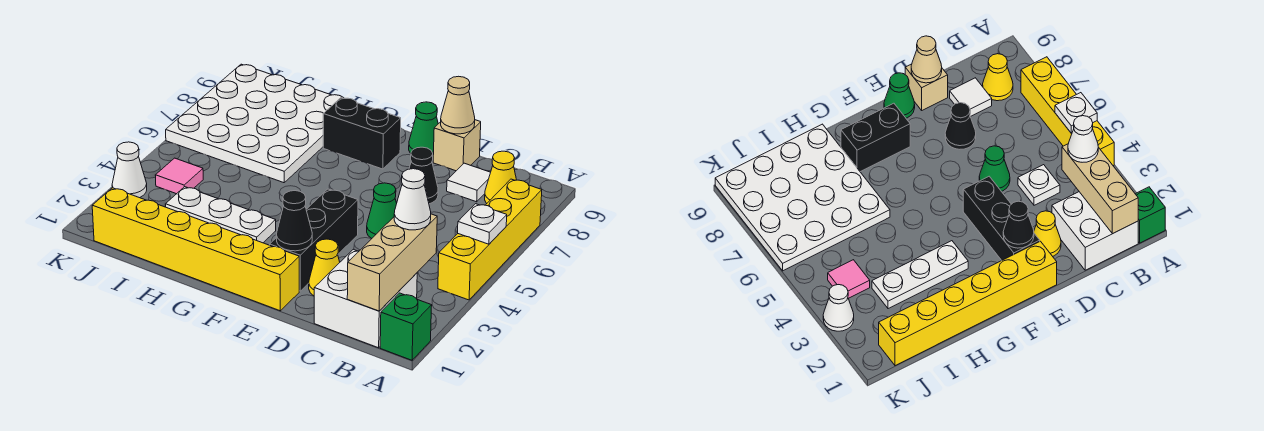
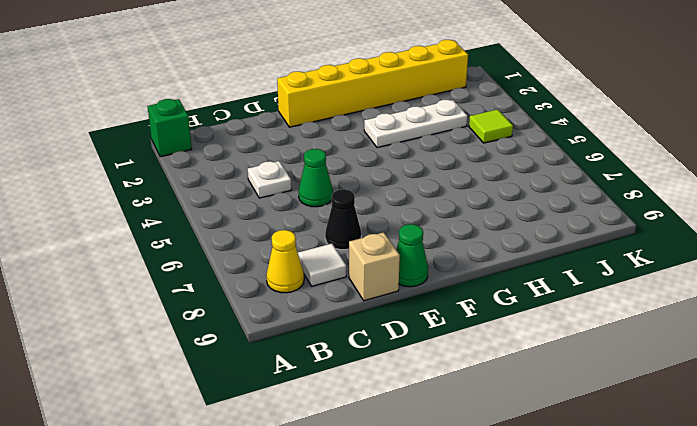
lime 1x1 tile [469,109,513,143] -> pink 1x1 tile [155,158,203,194]
none -> yellow 1x4 brick [438,179,542,300]
none -> white 2x2 brick [314,249,417,348]
none -> yellow 1x1 cone [309,239,340,296]

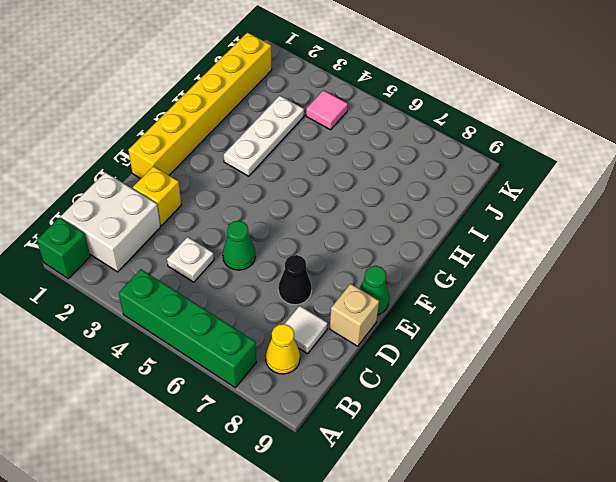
green 1x4 brick [119,269,256,388] -> yellow 1x4 brick [438,179,542,300]
yellow 1x1 brick [133,166,181,226] -> yellow 1x1 cone [309,239,340,296]
none -> black 1x3 brick [270,189,358,291]
none -> black 1x2 brick [323,98,401,169]
none -> white 4x4 plate [166,64,343,183]

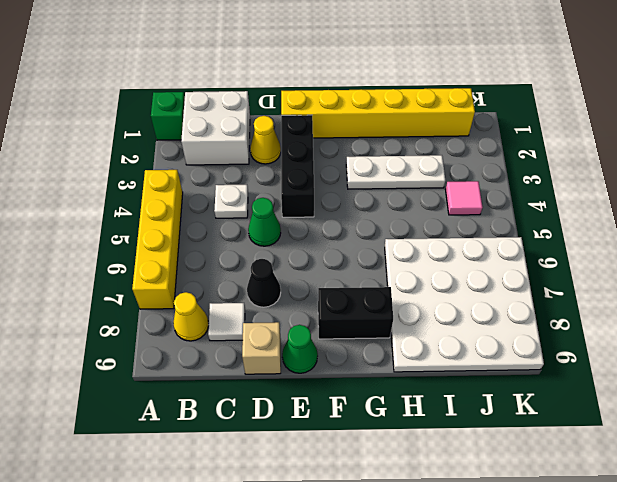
none -> white 1x1 cone [112,142,147,198]
none -> white 1x1 plate [458,204,507,244]
none -> tan 1x3 brick [347,214,437,311]

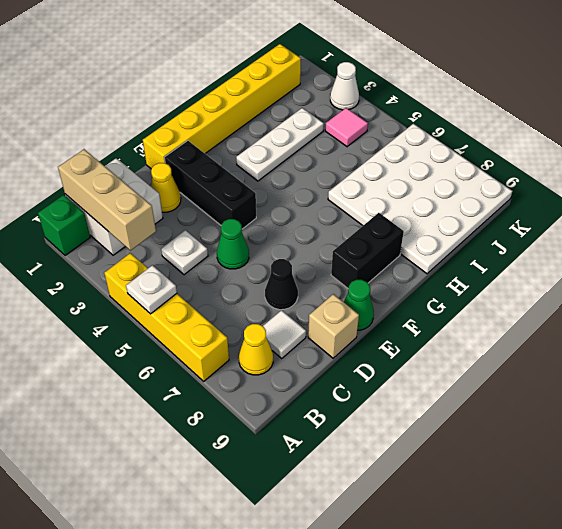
none -> tan 1x1 cone [441,76,475,134]
none -> black 1x1 cone [276,191,312,251]
none -> white 1x1 cone [394,169,431,230]

